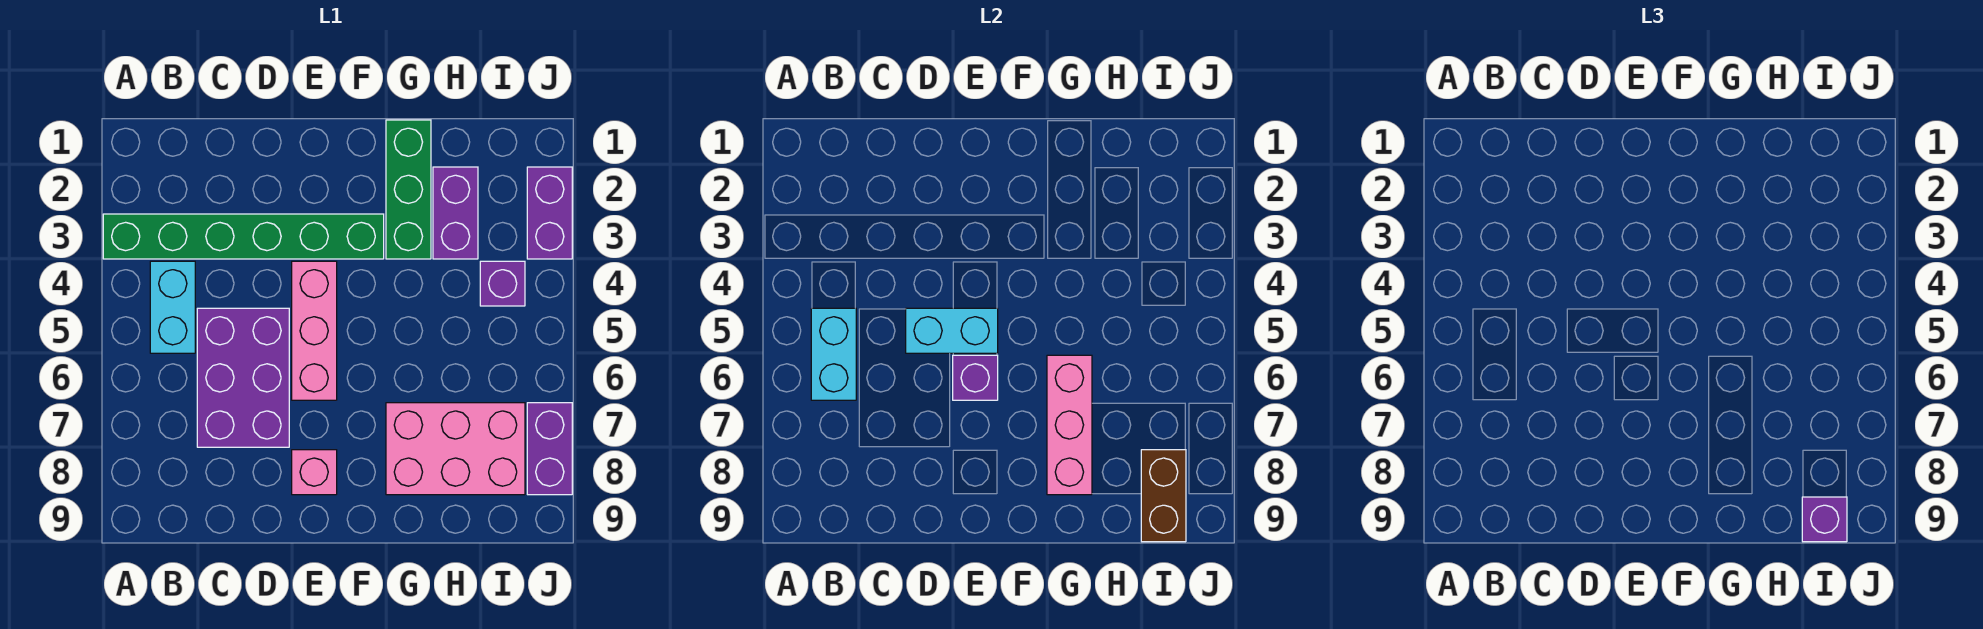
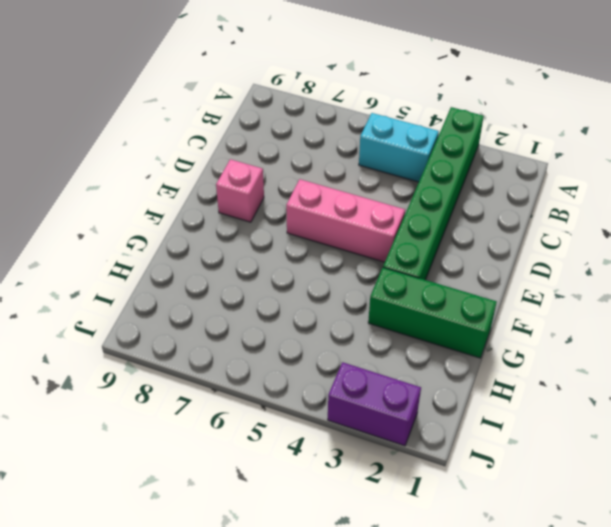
none -> purple 2x3 brick [197,308,289,447]
none -> pink 2x3 brick [386,403,525,495]
none -> purple 1x2 brick [433,167,478,259]

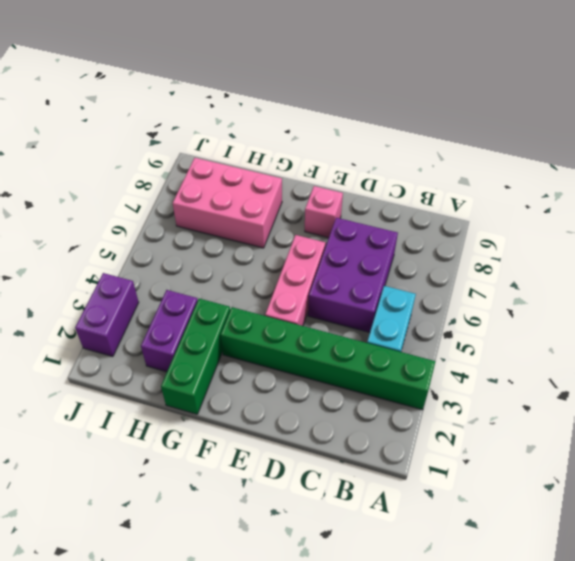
none -> purple 1x1 brick [480,261,525,306]
none -> purple 1x2 brick [527,403,572,495]
none -> cyan 1x2 brick [811,308,856,400]

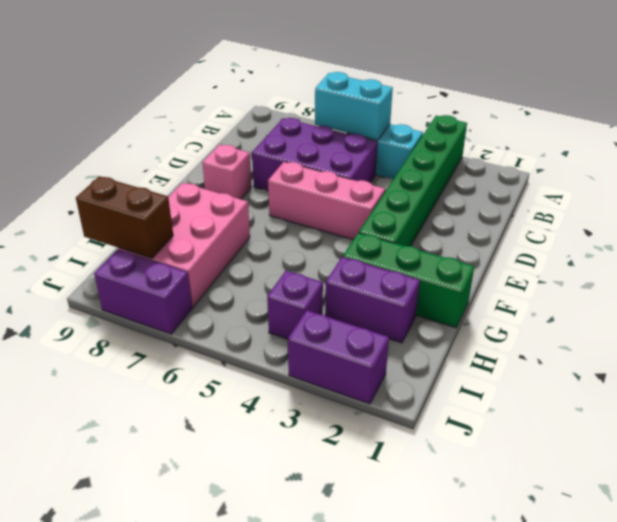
none -> cyan 1x2 brick [906,308,998,353]
none -> purple 1x1 brick [953,355,998,400]
none -> pink 1x3 brick [1047,355,1092,495]

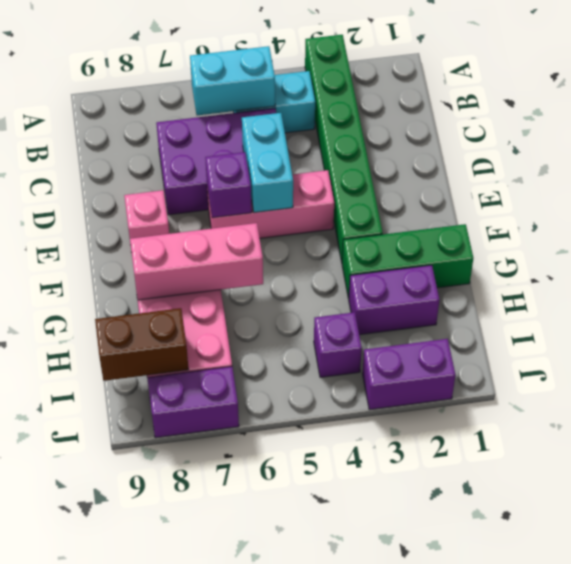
none -> purple 1x1 brick [1802,497,1847,542]

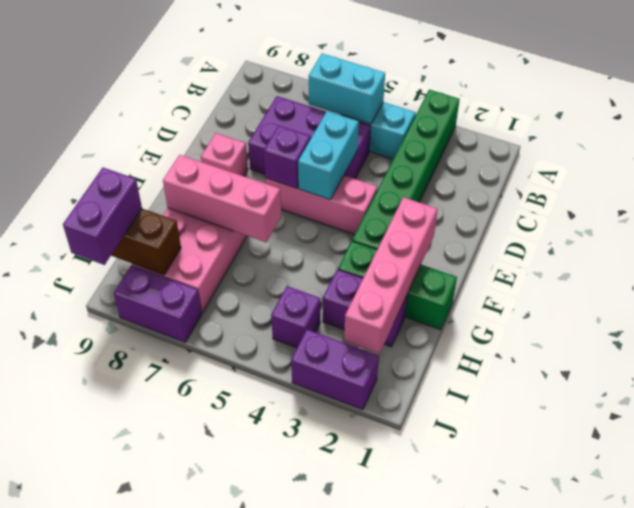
pink 1x4 brick [344,197,438,354] -> none
purple 1x2 brick [63,168,142,265] -> purple 1x1 brick [1802,497,1847,542]

